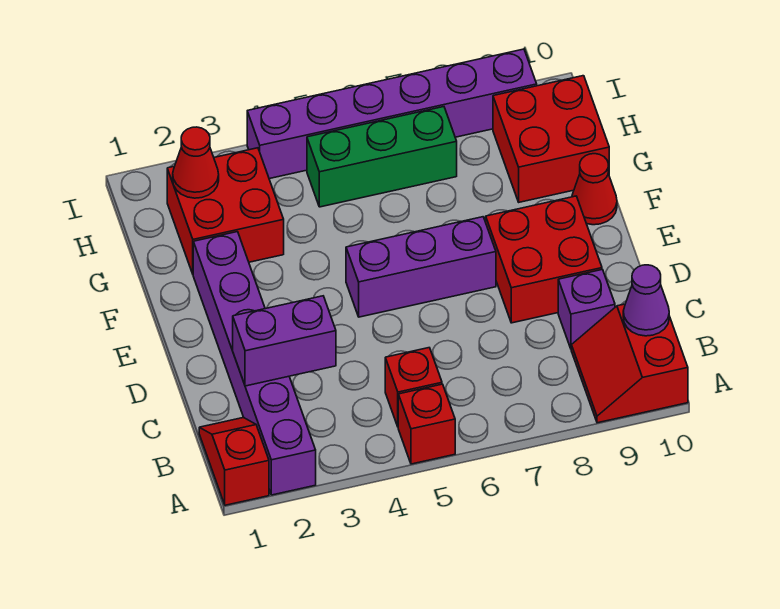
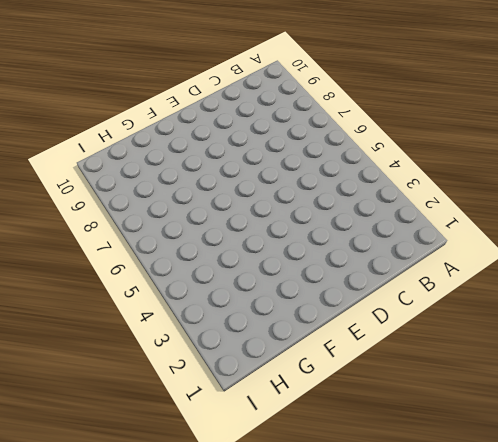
none -> red 1x2 slope [199,417,269,505]
none -> purple 1x6 brick [193,232,316,495]
none -> red 1x1 brick [398,384,455,464]

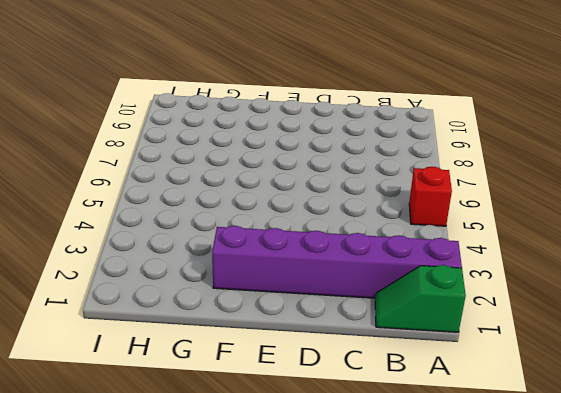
green 1x2 slope [375,265,466,332] -> red 1x2 slope [199,417,269,505]
none -> red 2x2 slope [571,304,688,423]
none -> red 1x1 brick [385,348,442,426]
none -> purple 1x1 brick [558,270,615,348]

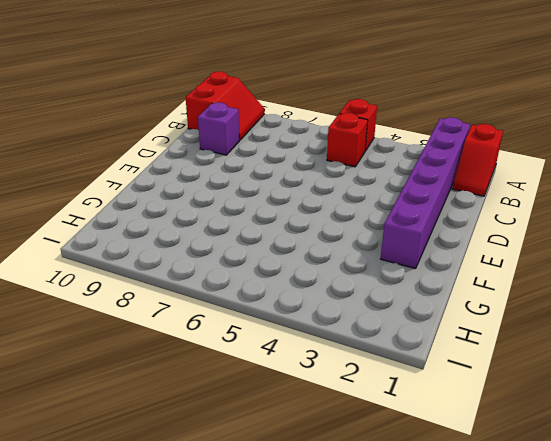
none -> red 2x2 brick [486,196,602,323]
none -> purple 1x3 brick [346,217,496,317]
none -> red 1x1 cone [572,154,617,225]

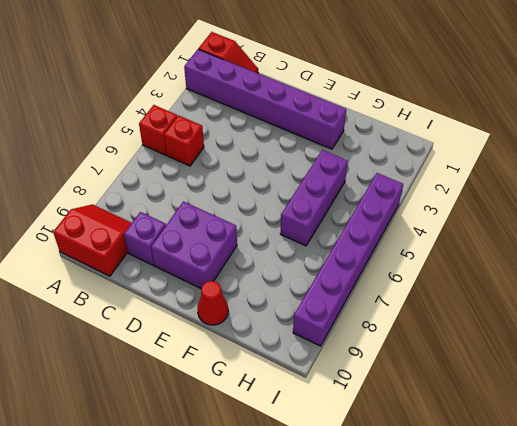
purple 2x2 brick [151,202,237,289] -> red 2x2 brick [486,196,602,323]
purple 1x3 brick [280,150,348,246] -> purple 1x3 brick moved to [346,217,496,317]
none -> red 2x2 brick [167,148,284,274]
none -> red 2x2 brick [493,76,609,202]
none -> green 1x3 brick [307,107,457,207]

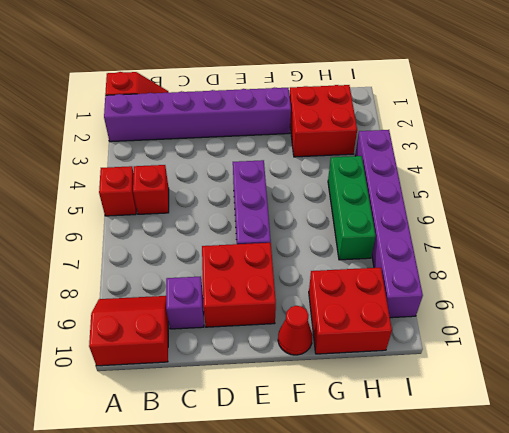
none -> purple 1x1 cone [623,265,669,336]
none -> purple 1x2 brick [233,296,336,386]
none -> red 1x1 cone [173,127,219,198]

